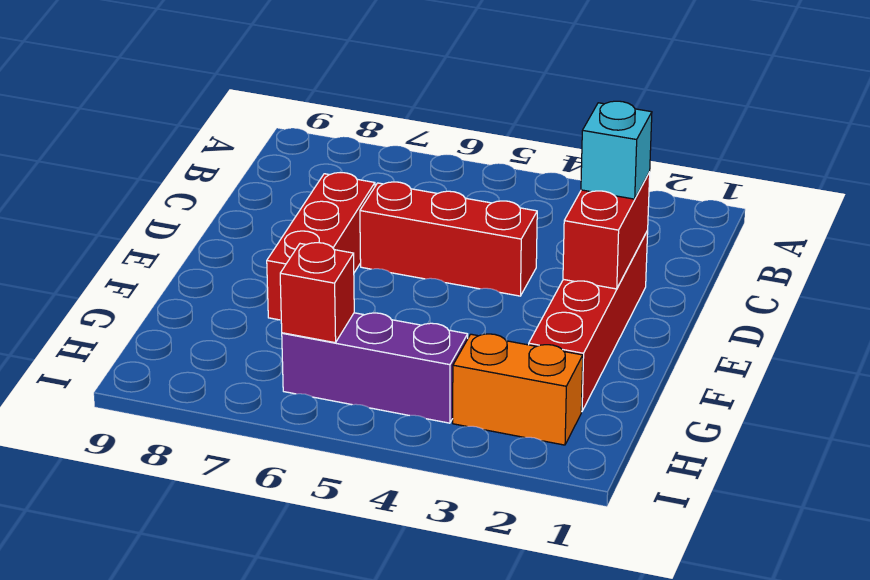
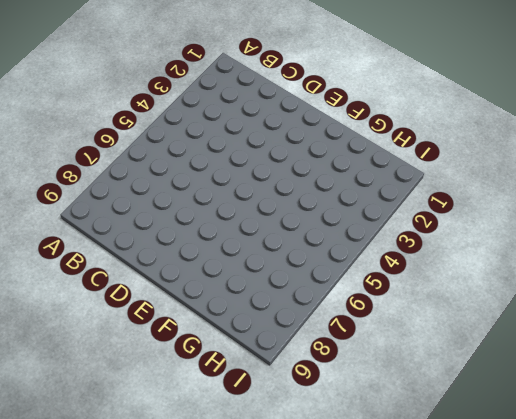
none -> red 1x4 brick [529,231,648,412]
none -> red 1x3 brick [360,182,537,296]

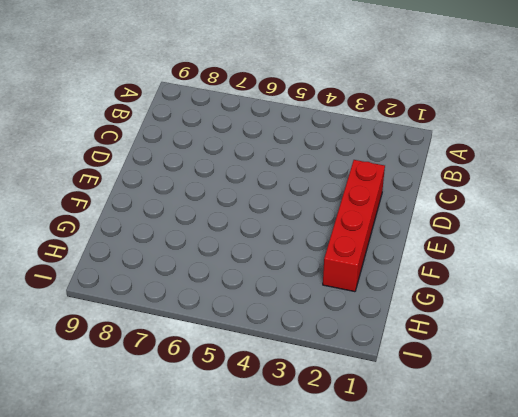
none -> red 1x3 brick [360,182,537,296]
none -> red 1x3 brick [267,173,375,320]

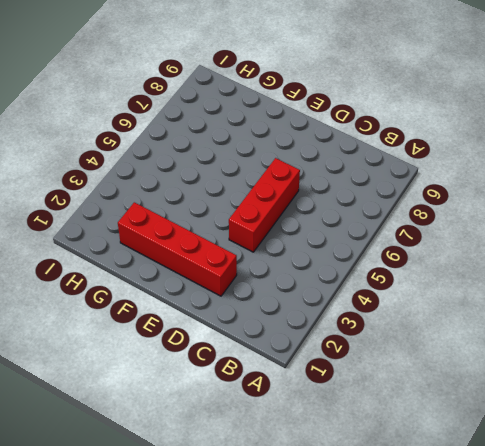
none -> red 1x3 brick [267,173,375,320]
none -> orange 1x2 brick [453,334,583,445]

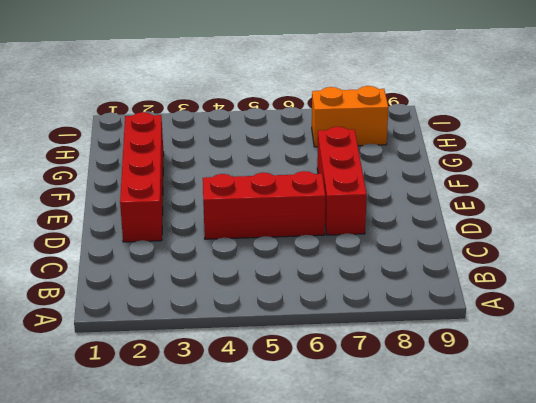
orange 1x2 brick [312,86,388,147] -> orange 1x2 brick moved to [453,334,583,445]
none -> purple 1x3 brick [282,313,468,423]
none -> red 1x2 brick [563,172,650,289]

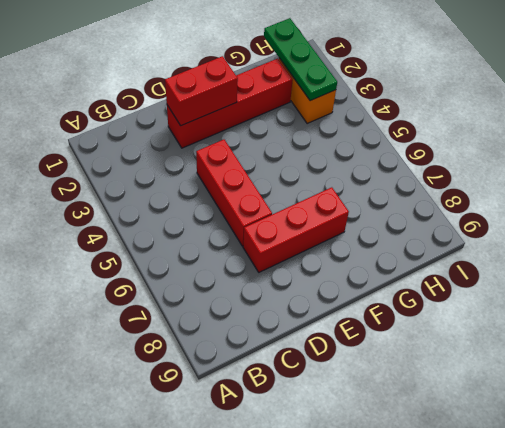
green 1x3 plate [264,18,337,101] -> none
none -> purple 1x3 brick [282,313,468,423]
none -> red 1x1 brick [280,243,354,343]

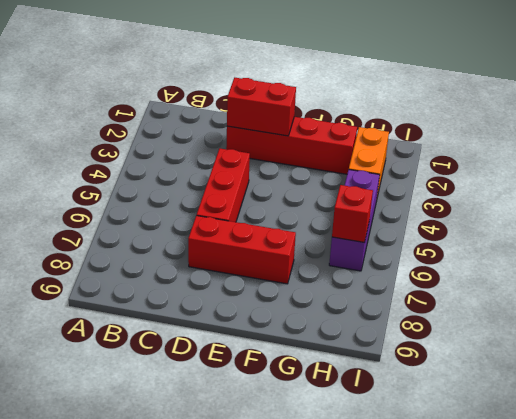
none -> cyan 1x1 brick [581,101,652,199]

